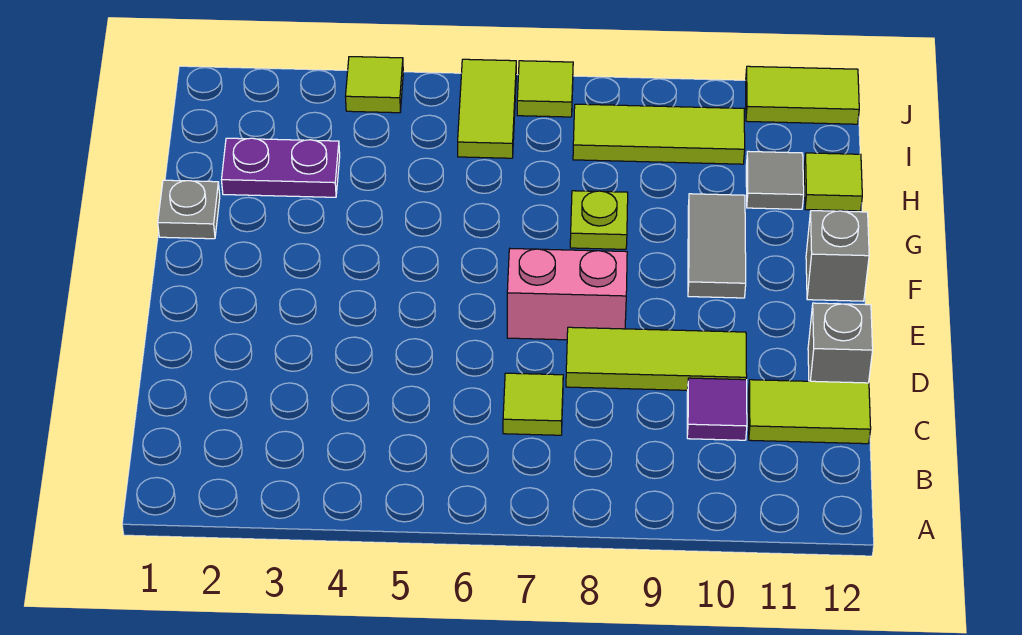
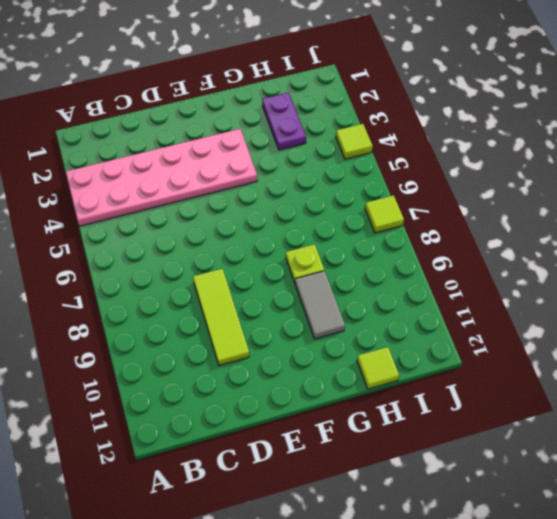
pink 2x6 plate [66,129,257,226] -> none
grey 1x2 tile [295,271,345,339] -> grey 1x2 tile turned to [688,194,746,298]
none -> lime 1x1 tile [503,373,563,435]
none -> purple 1x1 tile [687,378,747,440]
none -> lime 1x2 tile [748,380,871,444]

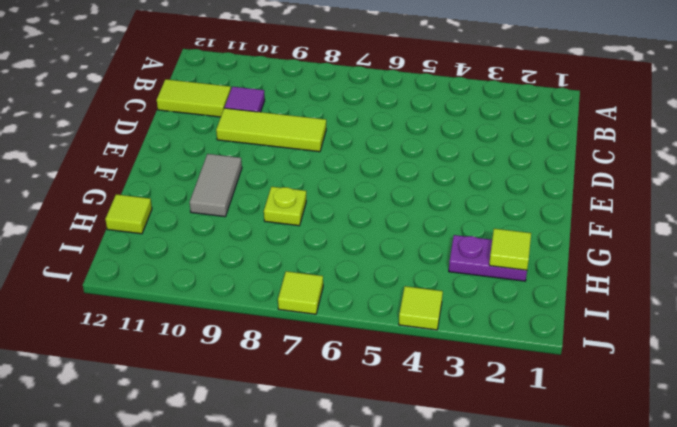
lime 1x1 tile [489,229,531,270] -> lime 1x1 tile moved to [503,373,563,435]
none -> grey 1x1 brick [808,303,873,383]
none -> pink 1x2 brick [507,249,627,340]
none -> grey 1x1 brick [806,211,869,301]

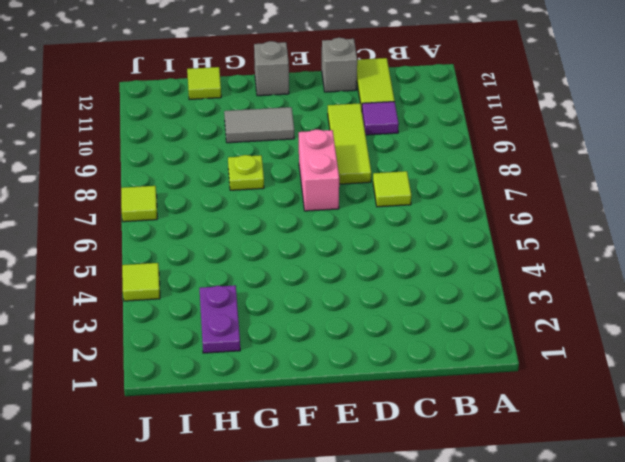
none -> grey 1x1 plate [158,180,220,239]
none -> grey 1x1 tile [746,151,804,209]
none -> lime 1x2 tile [458,59,516,158]

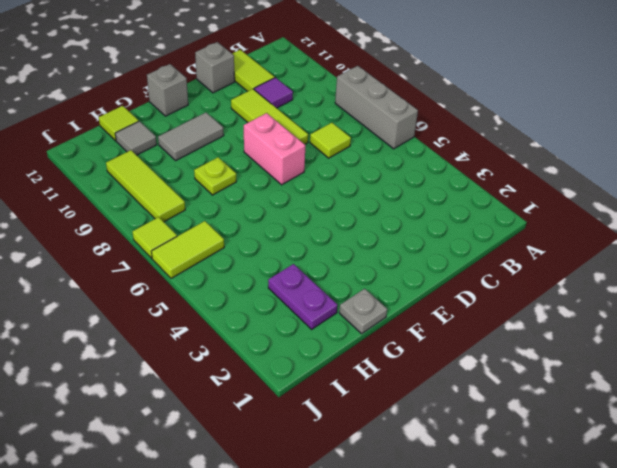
grey 1x3 brick [335,66,418,149] -> none
none -> lime 1x1 tile [345,57,403,113]
none -> lime 1x2 tile [746,66,859,124]

